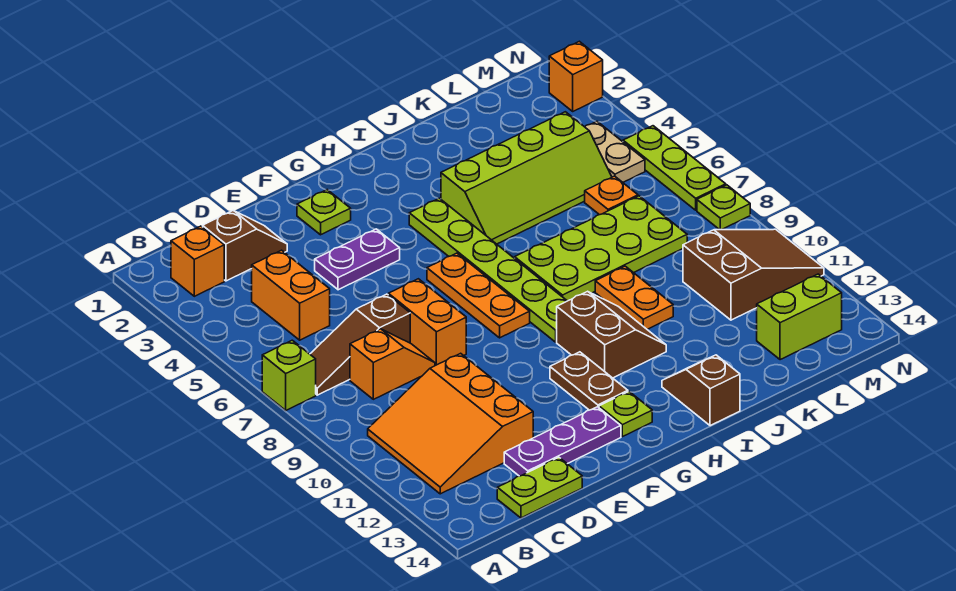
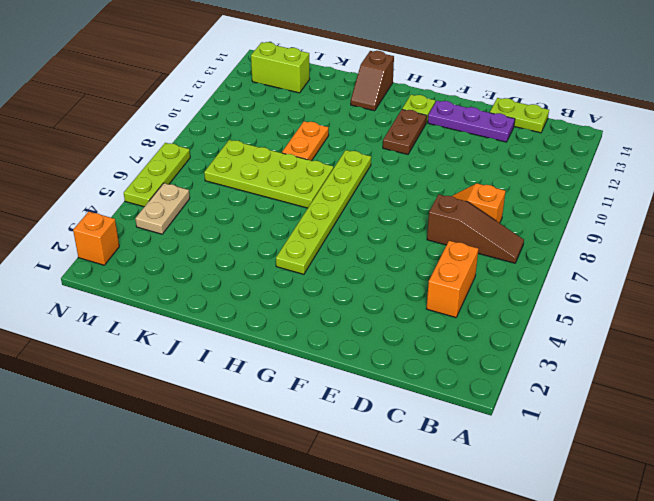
none -> lime 1x1 brick [262,340,316,410]
none -> orange 1x1 brick [171,226,224,296]
none -> orange 3x3 slope [368,353,533,494]

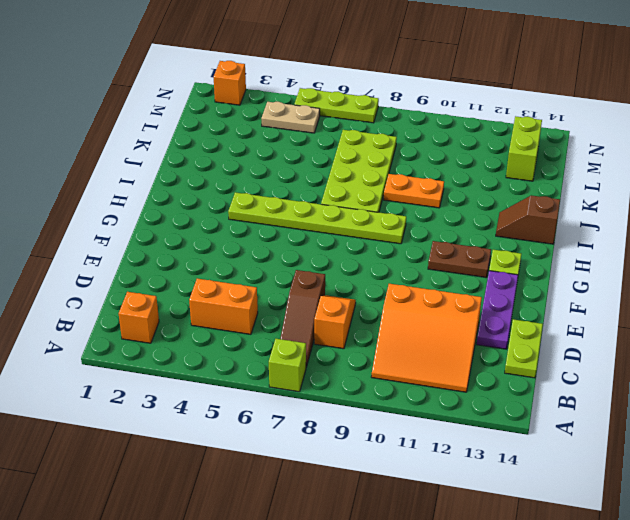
none -> brown 1x2 slope [203,210,287,281]
none -> purple 1x2 plate [315,229,400,290]
none -> orange 1x2 brick [388,279,466,366]

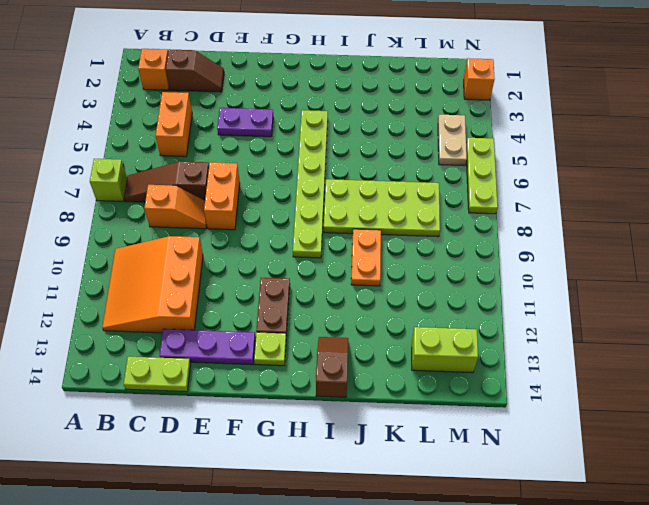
none -> lime 1x1 plate [297,190,351,235]
none -> orange 1x3 plate [427,253,530,338]
none -> brown 2x2 slope [557,291,666,378]

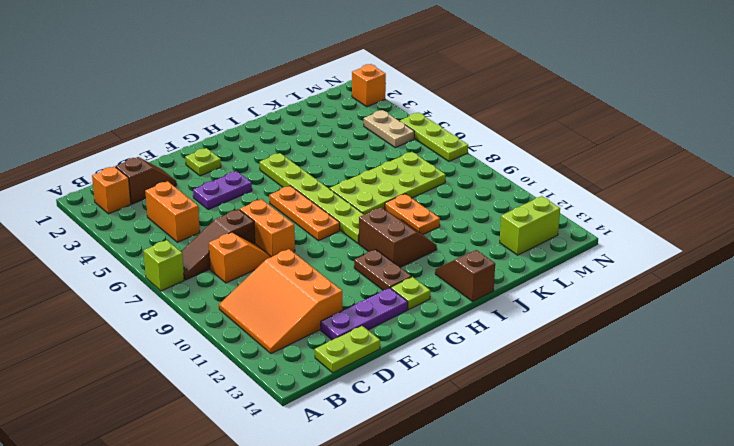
none -> lime 2x4 slope [441,112,612,244]
none -> orange 1x1 plate [585,176,638,215]
none -> brown 2x3 slope [683,229,824,320]

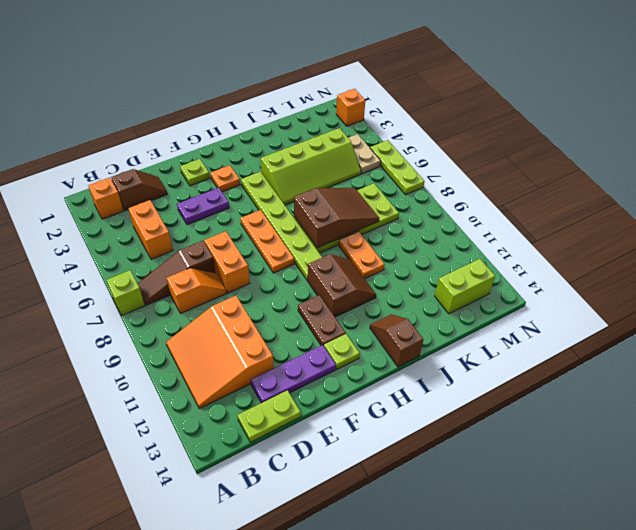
orange 1x1 plate [210,165,240,192] -> orange 1x1 plate moved to [585,176,638,215]
brown 2x3 slope [294,188,379,248] -> brown 2x3 slope moved to [683,229,824,320]
none -> lime 1x1 plate [697,185,750,230]

